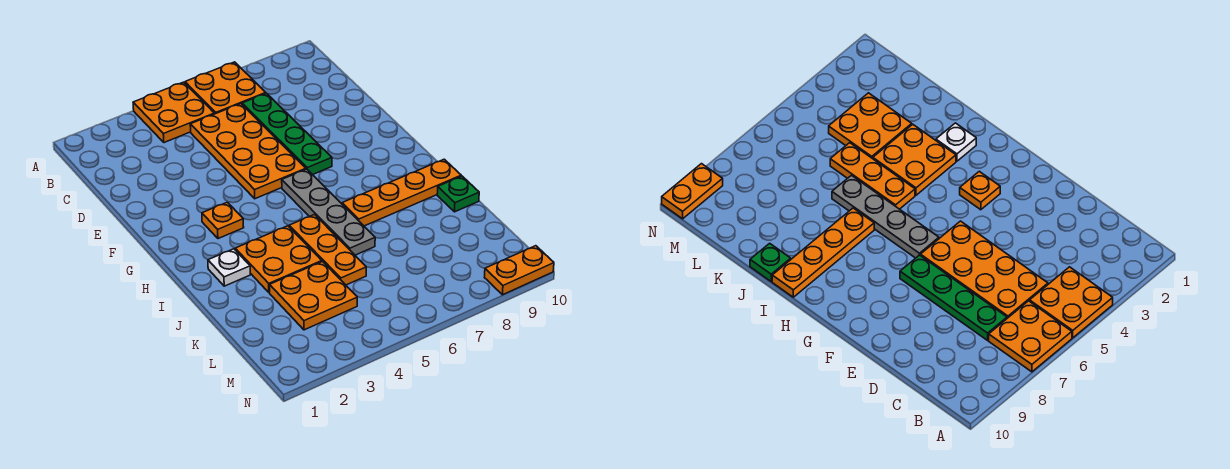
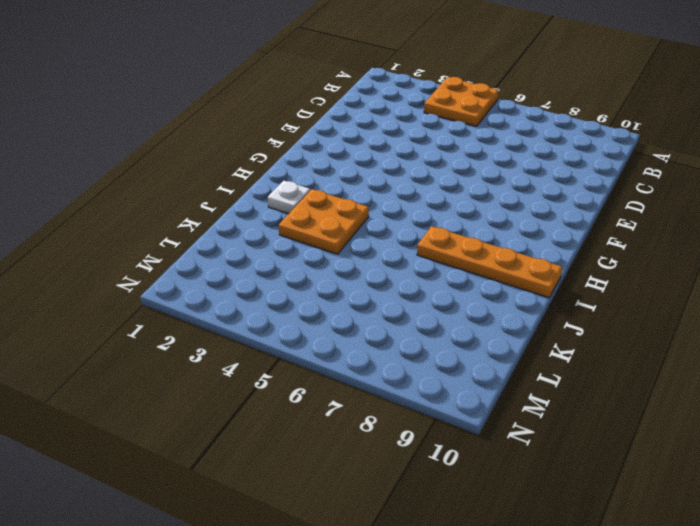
none -> orange 2x2 plate [185,62,266,114]
none -> orange 2x4 plate [190,104,306,199]
none -> green 1x4 plate [242,93,332,175]

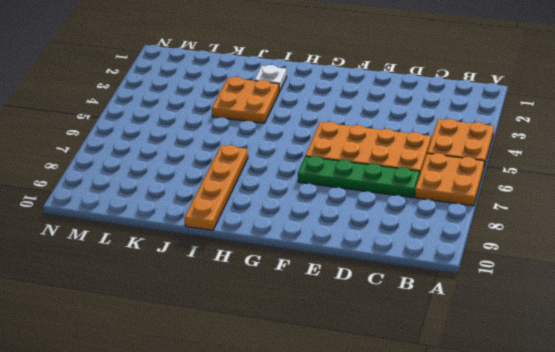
none -> orange 1x1 plate [202,202,244,239]
none -> grey 1x4 plate [282,169,375,255]
none -> orange 1x3 plate [289,215,366,285]

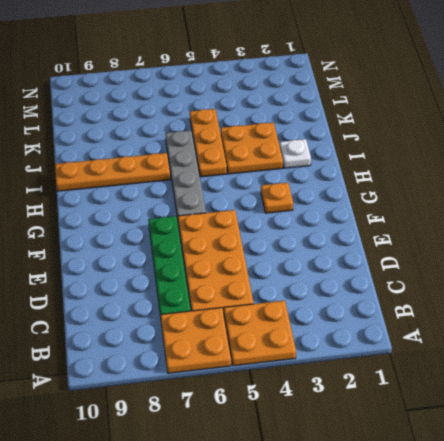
none -> green 1x1 plate [437,176,479,212]
none -> orange 2x2 plate [270,262,357,330]
none -> orange 1x2 plate [485,246,554,295]

